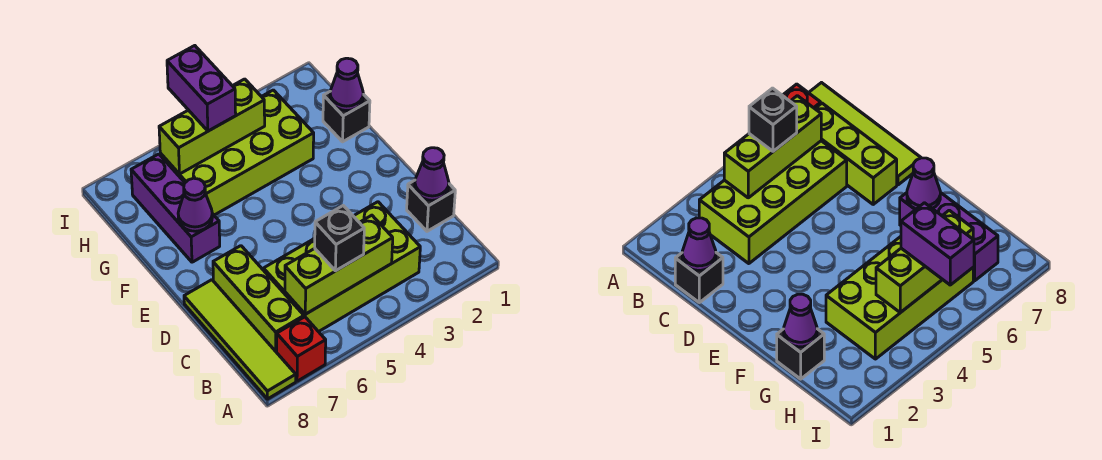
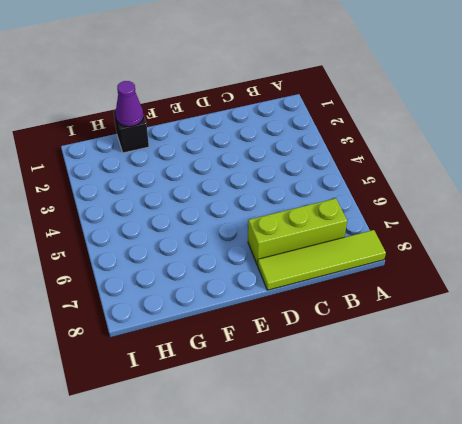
none -> red 1x1 brick [277,317,326,381]
none -> lime 2x4 brick [264,202,420,332]
none -> black 1x1 brick [407,180,455,231]

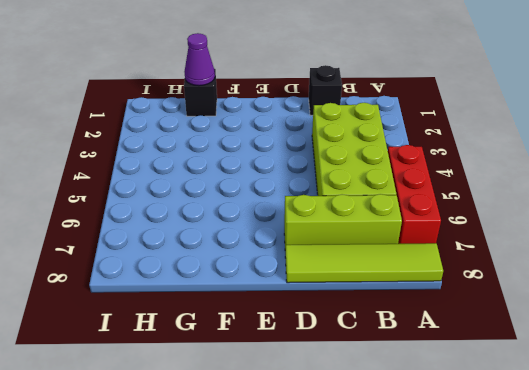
red 1x3 brick [388,145,441,244] -> red 1x1 brick [277,317,326,381]
none -> purple 1x3 brick [131,154,220,262]
none -> lime 2x4 brick [160,90,314,215]
none -> lime 1x3 brick [285,215,393,314]

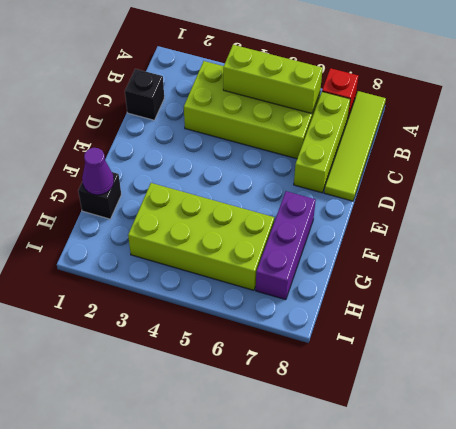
none -> purple 1x1 cone [415,148,449,200]
none -> purple 1x1 cone [178,178,212,231]
none -> lime 1x3 brick [159,79,265,174]

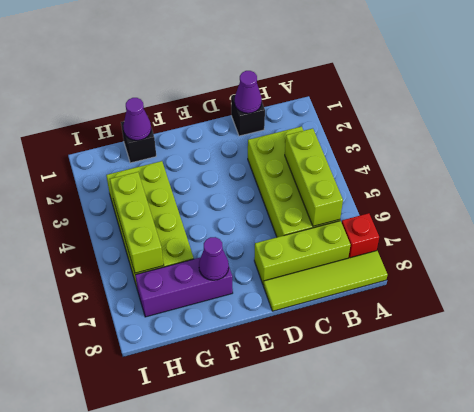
none -> black 1x1 brick [315,206,364,271]
none -> purple 1x2 brick [167,46,236,131]

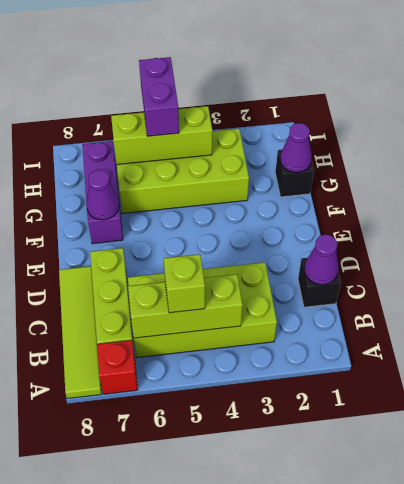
lime 1x1 brick [164,254,205,313] -> black 1x1 brick [315,206,364,271]

